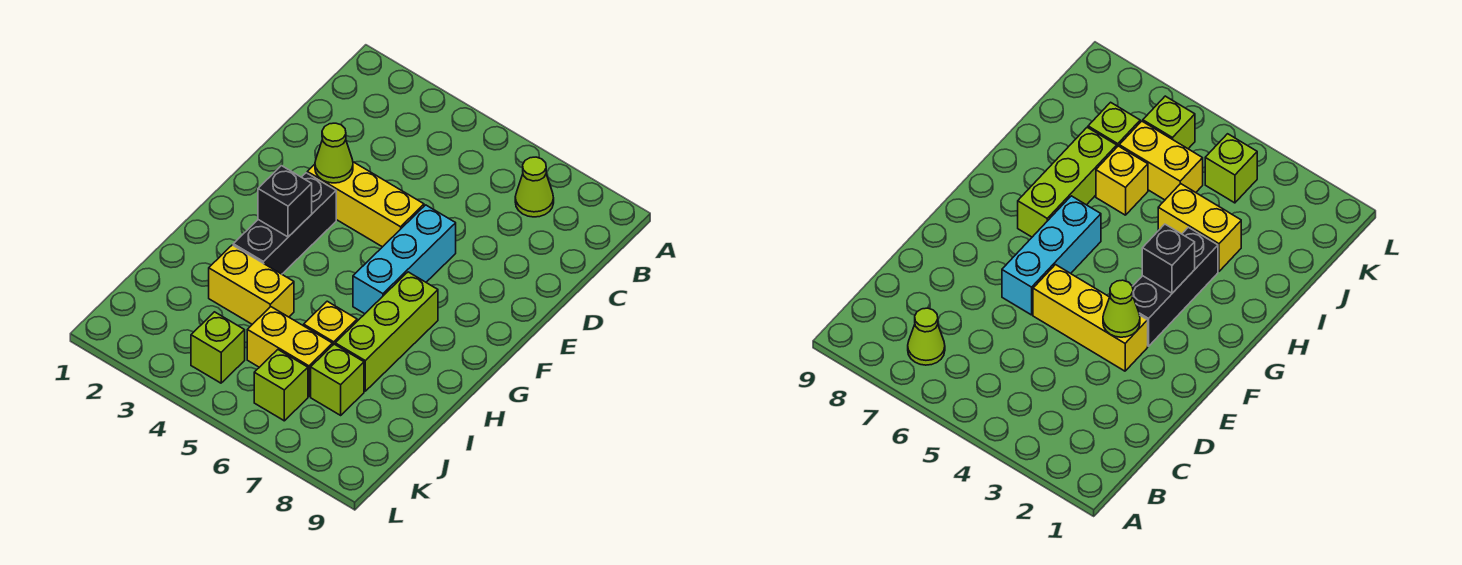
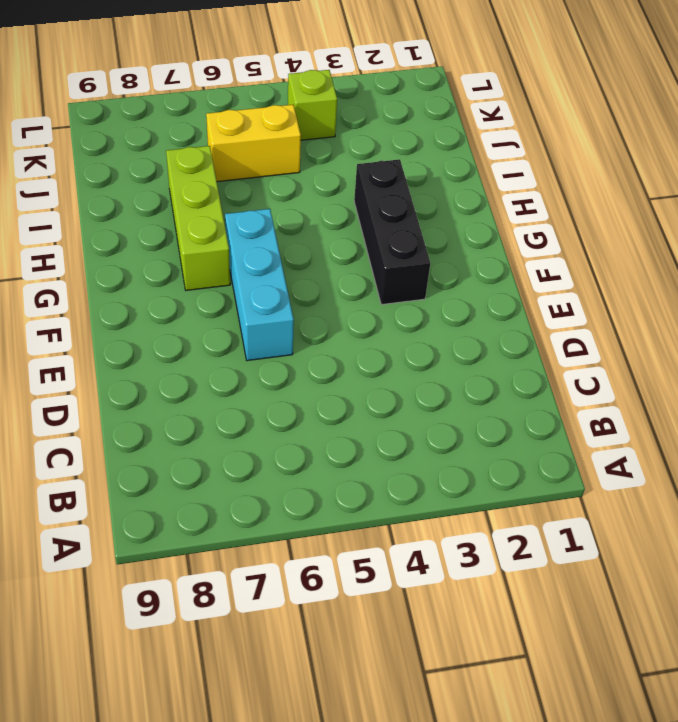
none -> lime 1x1 cone [515,157,554,217]
none -> yellow 1x3 brick [307,162,424,247]
none -> yellow 1x2 brick [209,245,294,324]

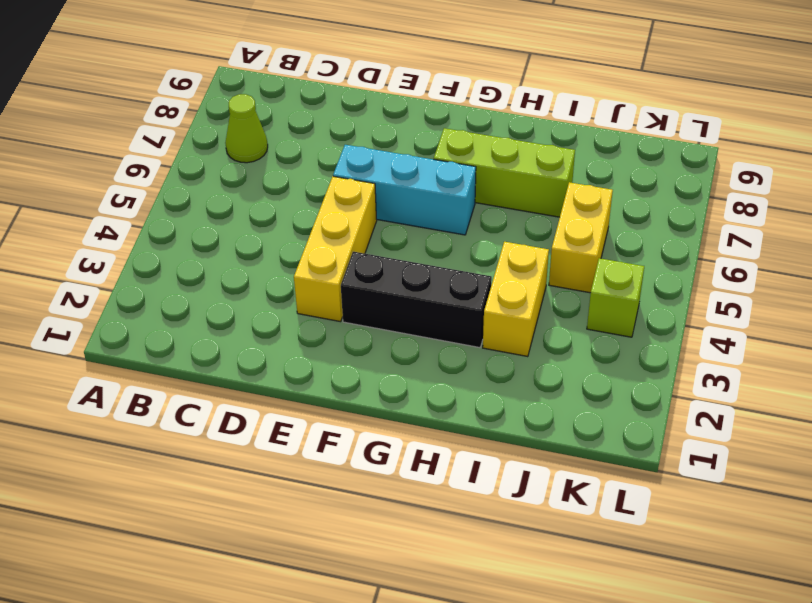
none -> yellow 1x1 brick [304,301,357,345]
none -> lime 1x1 brick [311,344,364,415]
none -> lime 1x1 brick [254,350,308,421]

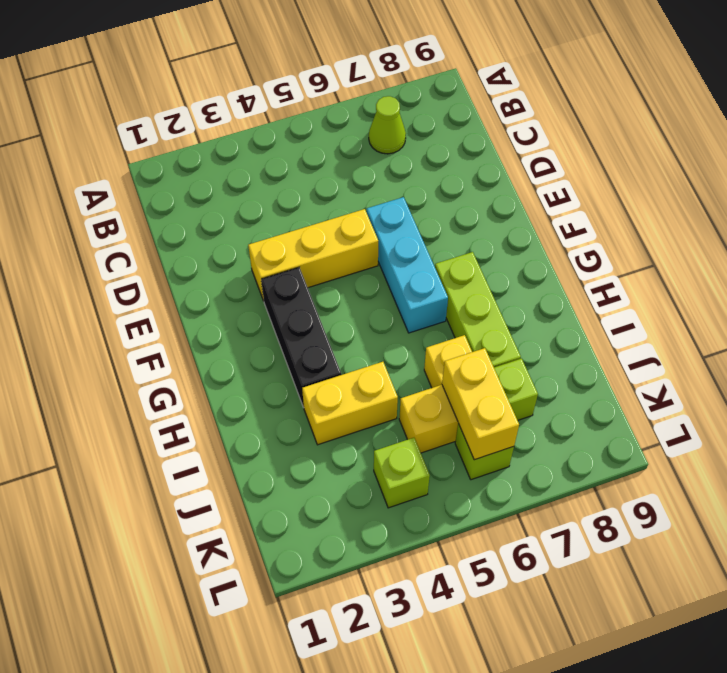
yellow 1x2 brick [442,348,519,460] -> none
none -> lime 1x1 cone [315,123,353,183]
none -> black 1x1 brick [258,166,312,237]

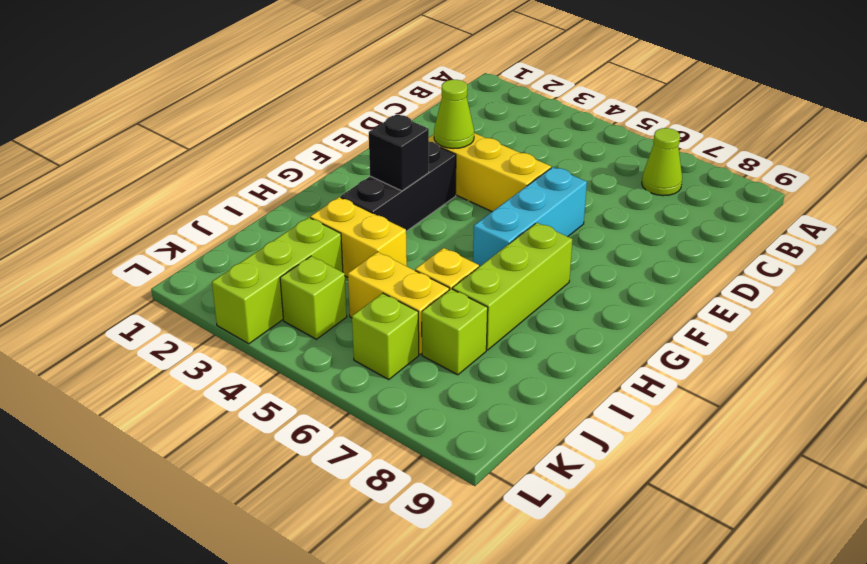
lime 1x3 brick [212,217,343,344] -> none

